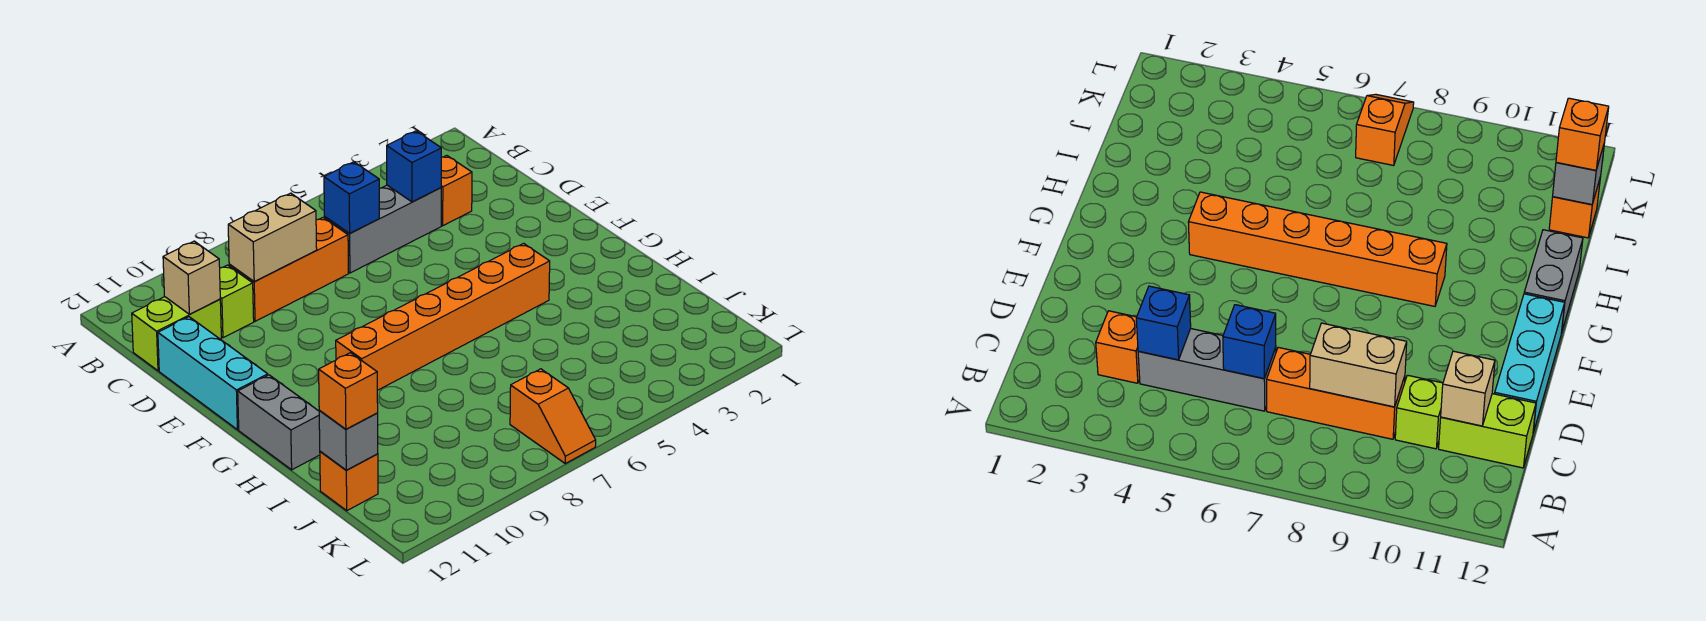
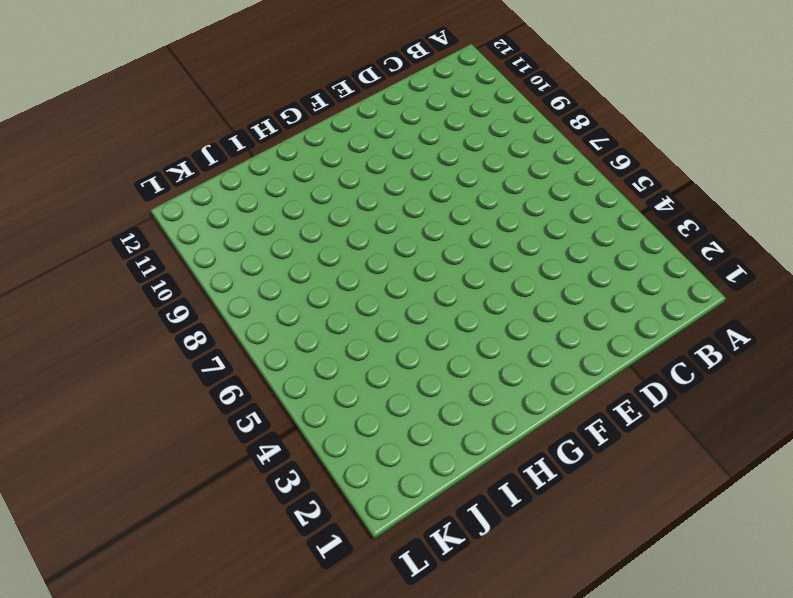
none -> orange 1x1 brick [441,155,472,226]
none -> grey 1x3 brick [325,185,441,273]
none -> orange 1x3 brick [229,218,349,321]

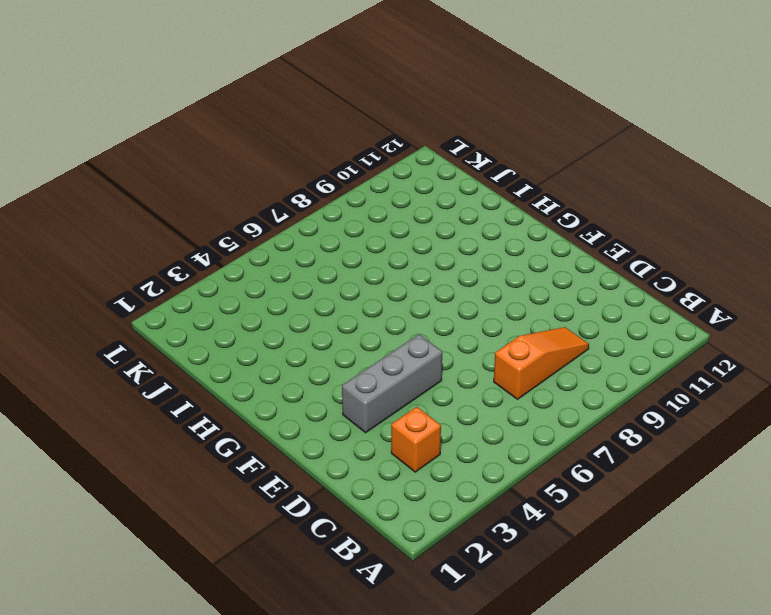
orange 1x3 slope [494,327,589,399] -> orange 1x3 brick [229,218,349,321]
grey 1x3 brick [342,334,442,433] -> grey 1x3 brick moved to [325,185,441,273]
none -> lime 1x1 brick [220,265,254,338]
none -> lime 1x2 brick [132,297,221,371]
none -> cyan 1x3 brick [158,317,268,430]

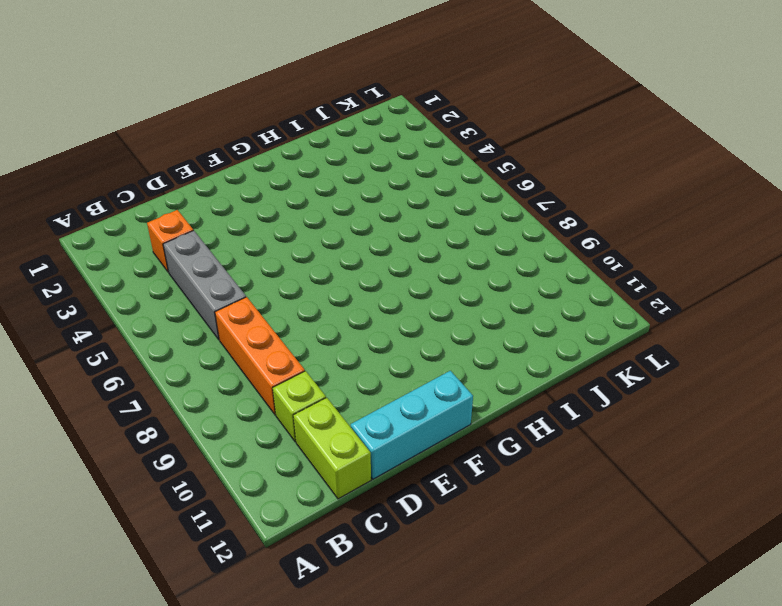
none -> orange 1x6 brick [336,243,550,390]
none -> grey 1x2 brick [238,375,320,470]
none -> orange 1x1 brick [320,452,378,511]

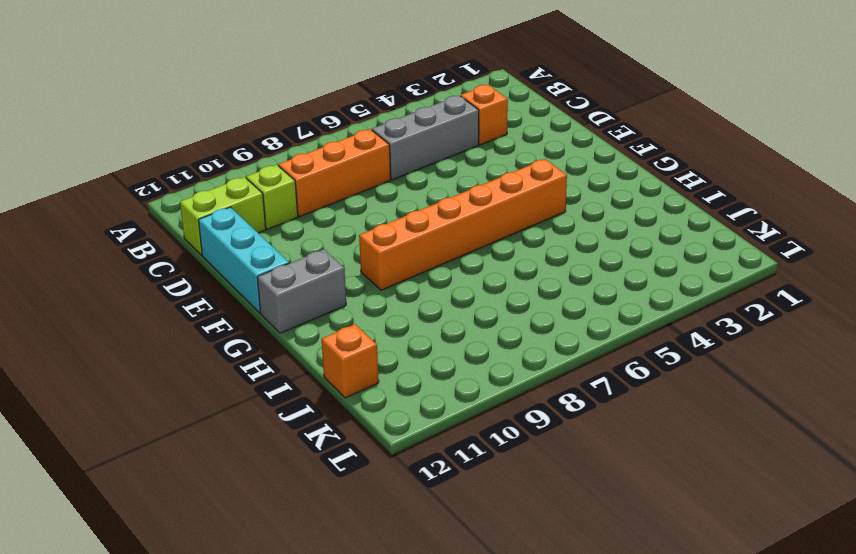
grey 1x2 brick [257,250,346,333] -> grey 1x2 brick turned to [238,375,320,470]
none -> orange 1x2 slope [510,369,596,463]
none -> blue 1x1 brick [387,131,441,202]
none -> blue 1x1 brick [324,162,379,233]

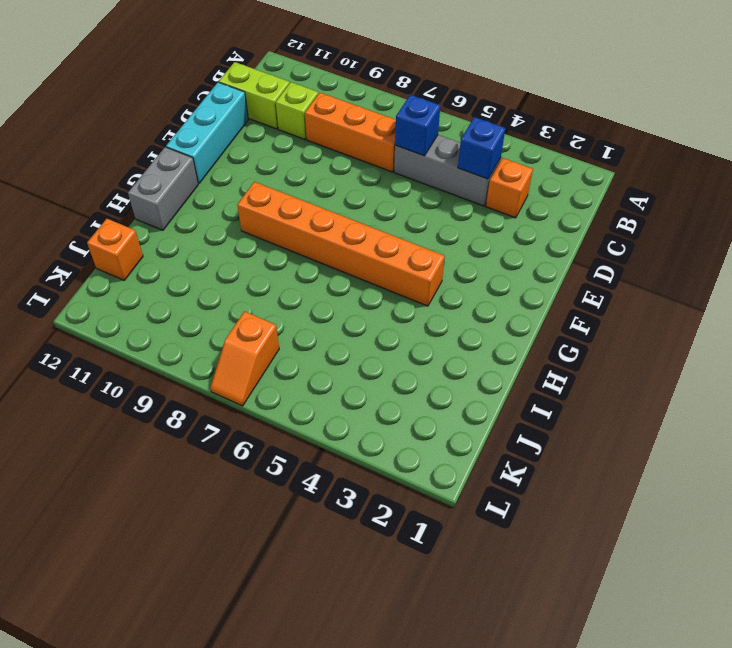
none -> tan 1x2 brick [228,193,317,281]
none -> tan 1x1 brick [163,241,220,314]
none -> grey 1x1 brick [319,410,378,470]

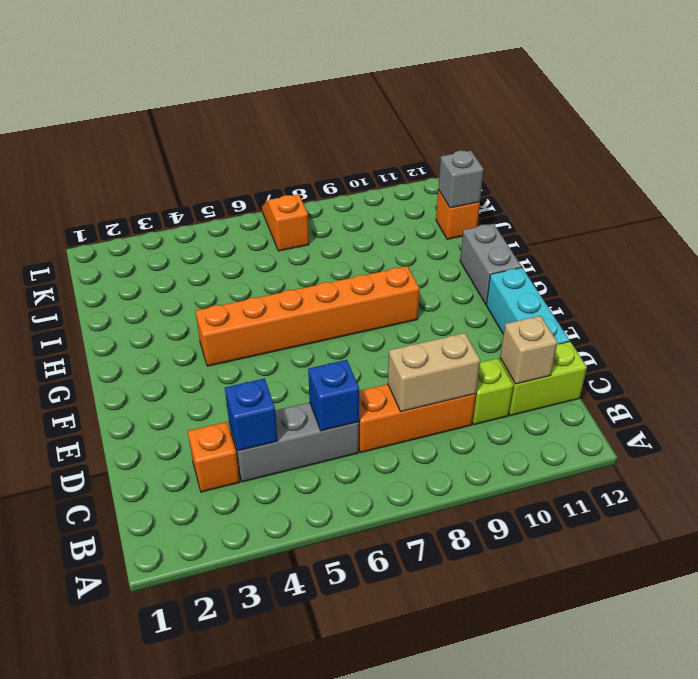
none -> orange 1x1 brick [319,353,378,429]

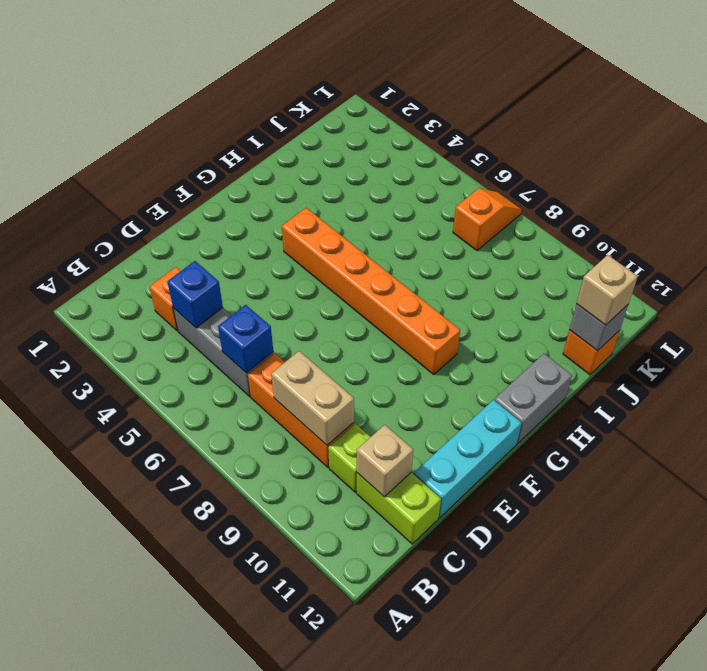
tan 1x1 brick [576,255,638,325] -> orange 1x1 brick [319,353,378,429]

